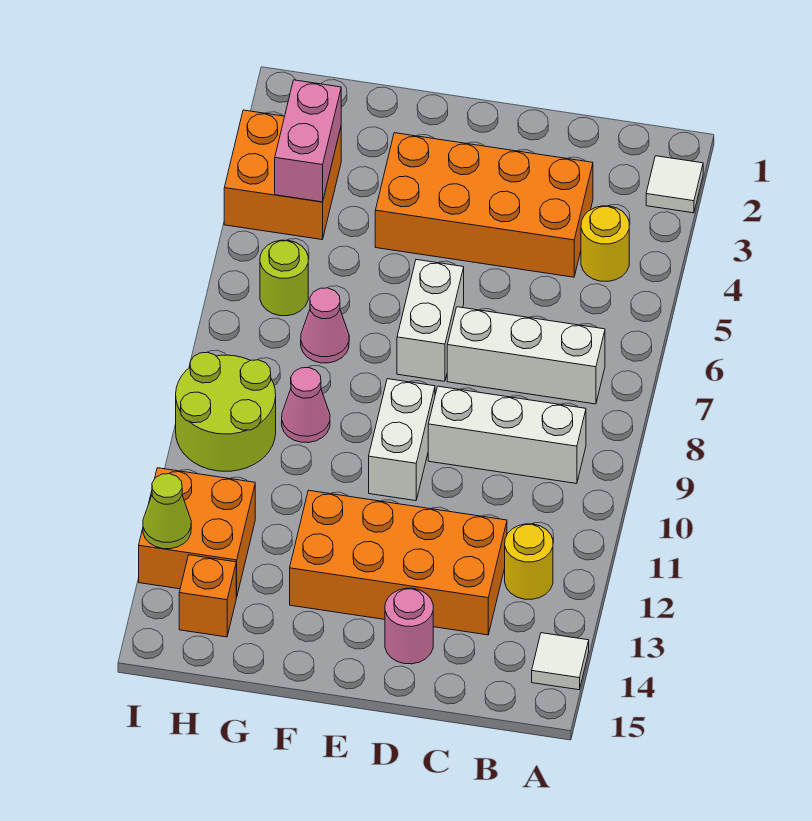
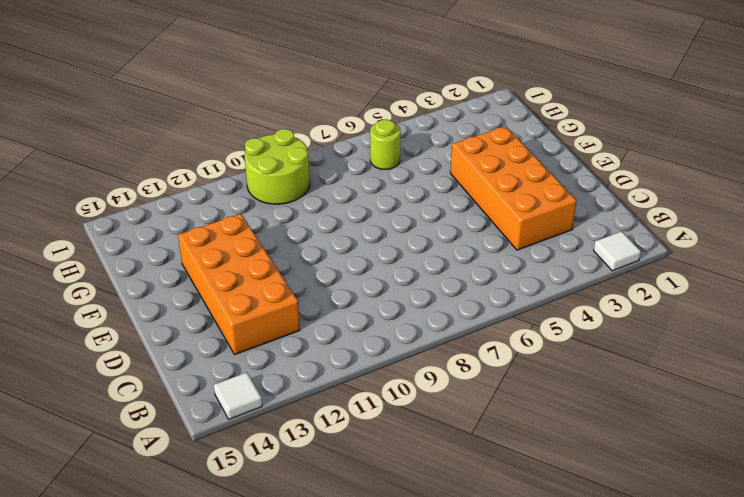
none -> yellow 1x1 round brick [581,206,629,281]
none -> white 1x3 brick [447,307,605,404]
none -> white 1x3 brick [428,386,586,484]

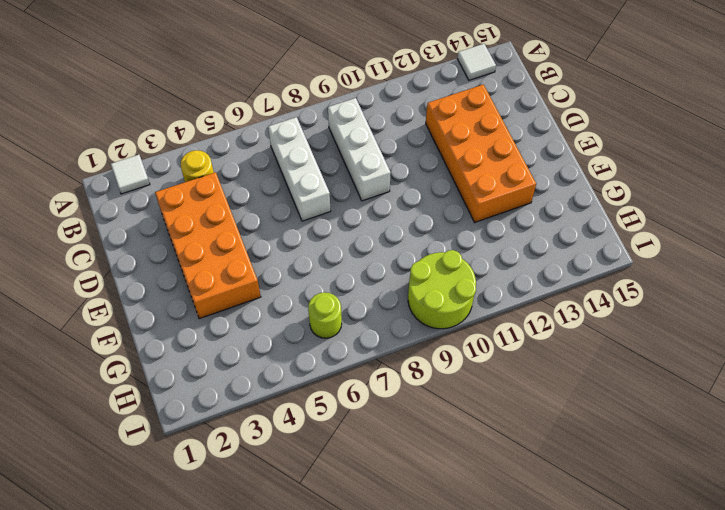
none -> yellow 1x1 round brick [505,524,553,599]
none -> pink 1x1 round brick [385,588,433,664]
none -> white 1x2 brick [397,260,464,381]

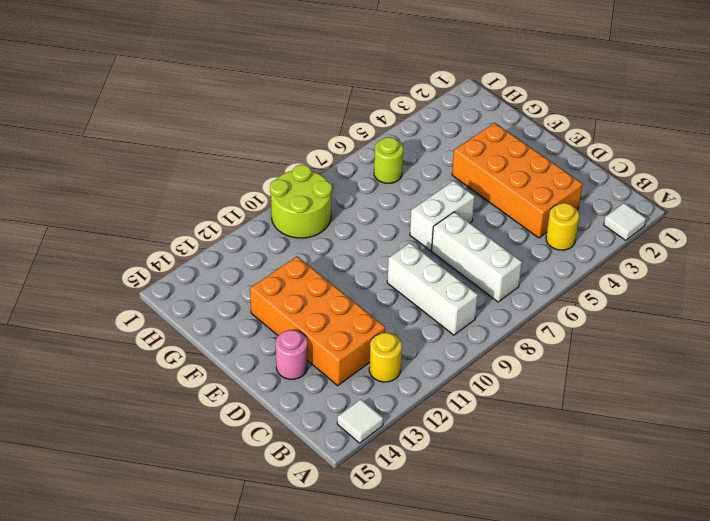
none -> white 1x2 brick [369,379,435,501]
none -> pink 1x1 cone [301,288,349,363]
none -> pink 1x1 cone [282,368,330,443]

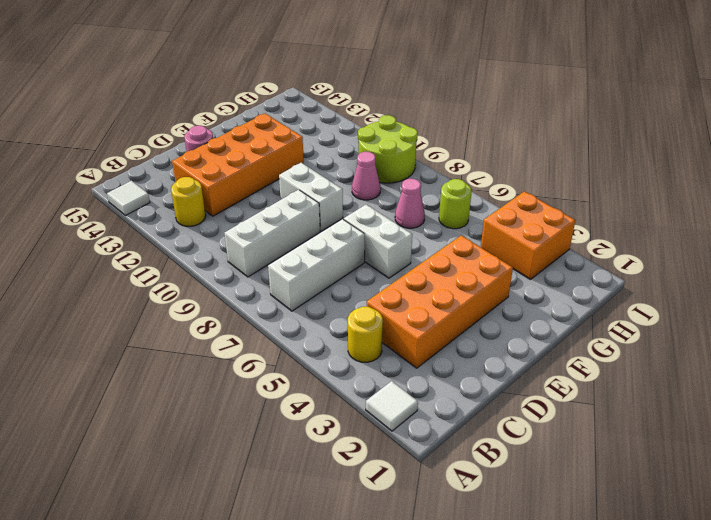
none -> orange 2x2 brick [139,468,255,597]
none -> orange 1x1 brick [179,555,236,637]
none -> pink 1x2 brick [275,80,341,202]

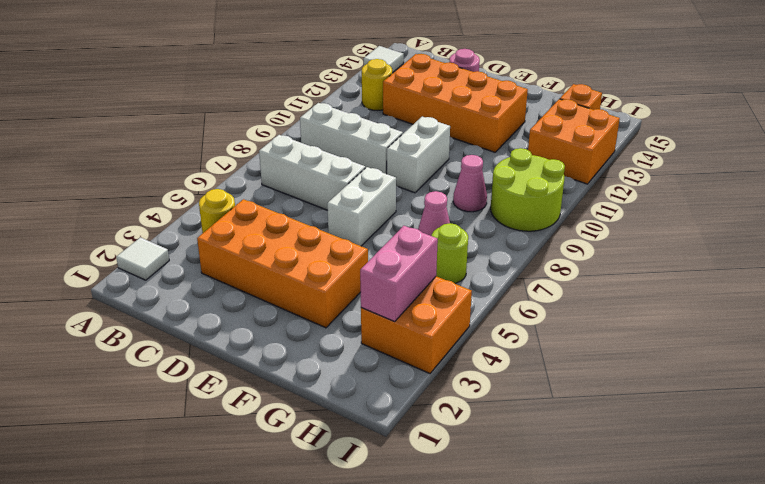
none -> lime 1x1 cone [143,474,191,549]

